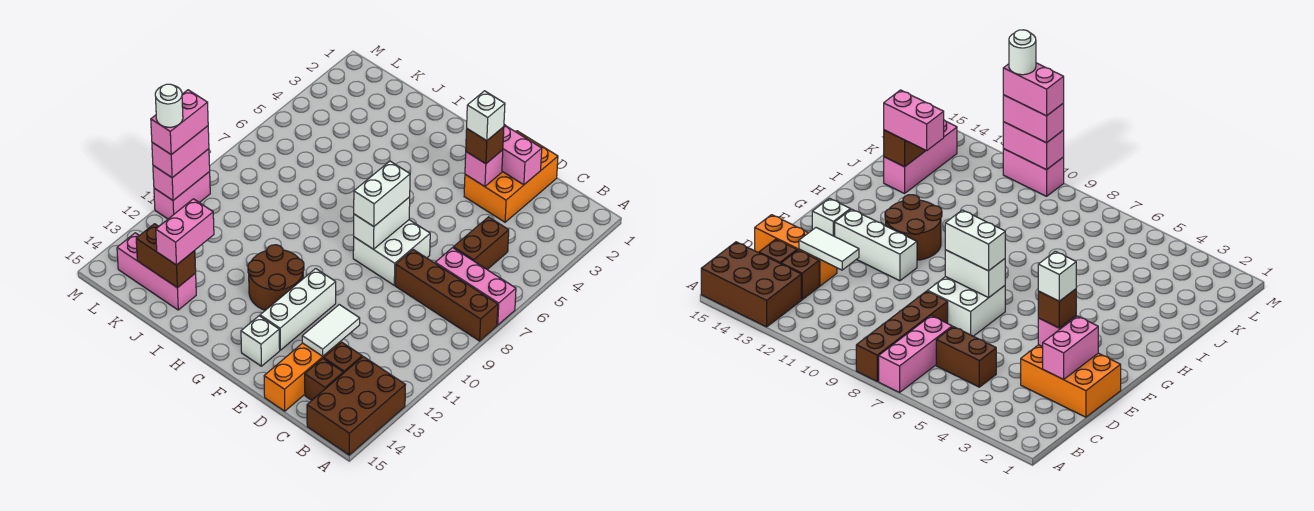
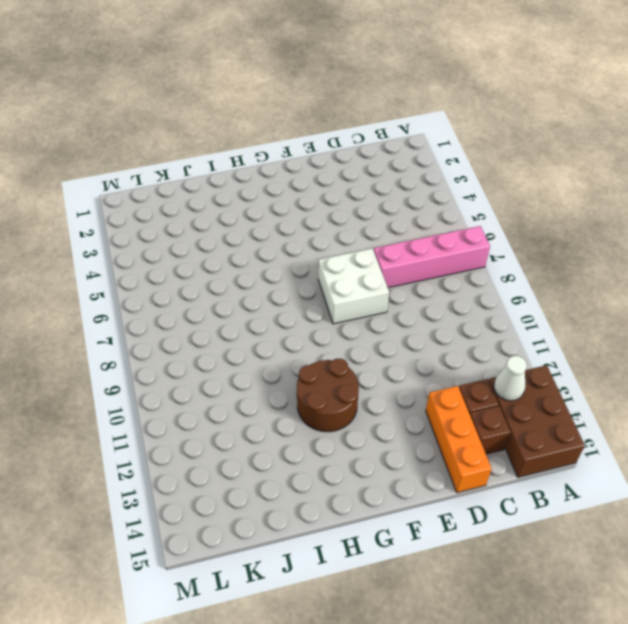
pink 1x4 brick [374,226,490,288] -> pink 1x3 brick [435,248,516,325]
white 1x1 cone [494,356,527,401] -> none
none -> brown 1x4 brick [395,249,498,341]
none -> brown 1x2 brick [453,217,509,269]
none -> orange 2x3 brick [464,131,558,222]

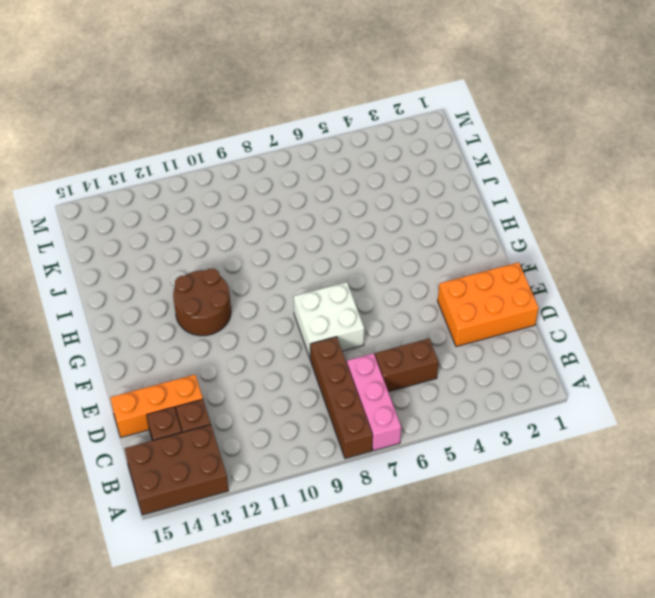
none -> white 1x3 brick [260,269,336,350]
none -> white 1x1 brick [241,316,280,366]
none -> pink 1x3 brick [117,233,196,310]

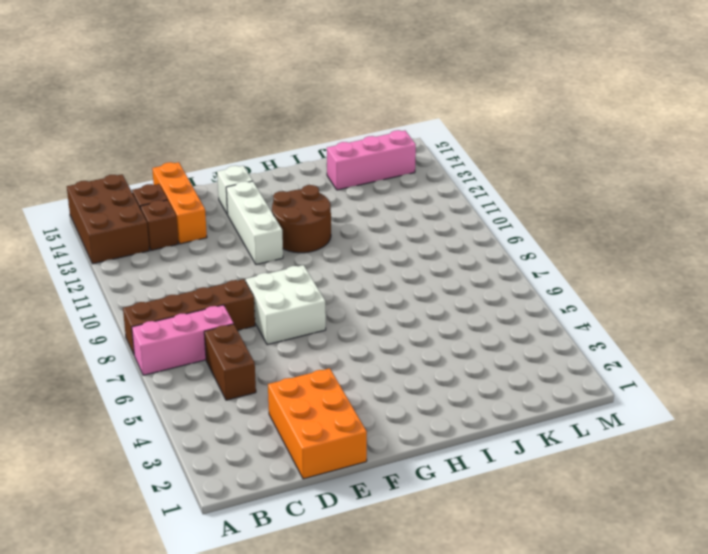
none -> pink 1x2 brick [154,172,210,219]
none -> pink 1x2 brick [502,125,542,185]
none -> white 1x2 tile [302,305,360,356]

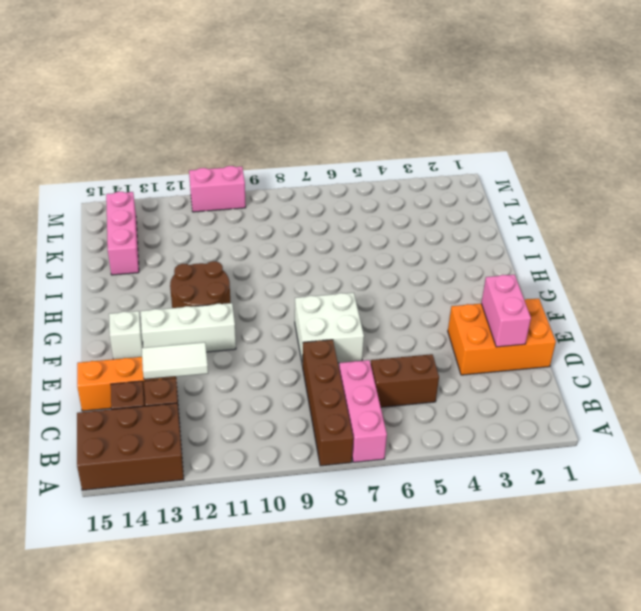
none -> pink 1x1 brick [465,150,503,186]
none -> white 1x2 brick [354,197,410,249]
none -> brown 1x2 brick [136,224,196,288]

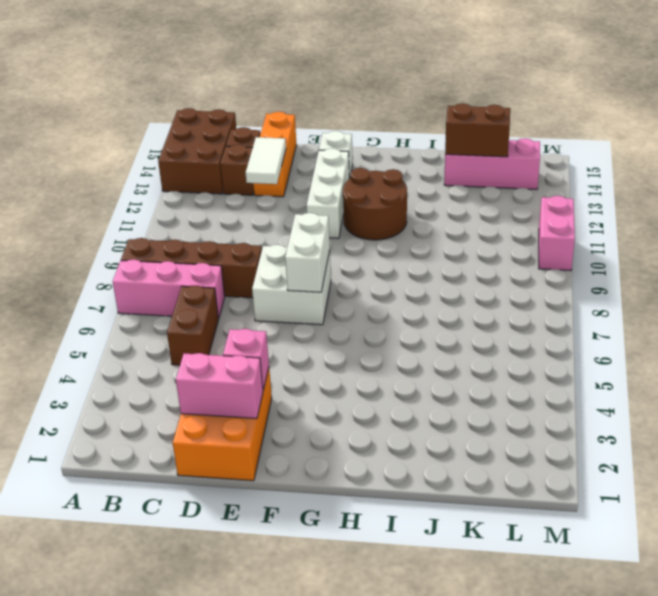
none -> pink 1x2 brick [153,149,210,200]
none -> brown 1x1 brick [466,127,504,164]
none -> white 1x2 brick [354,161,410,227]

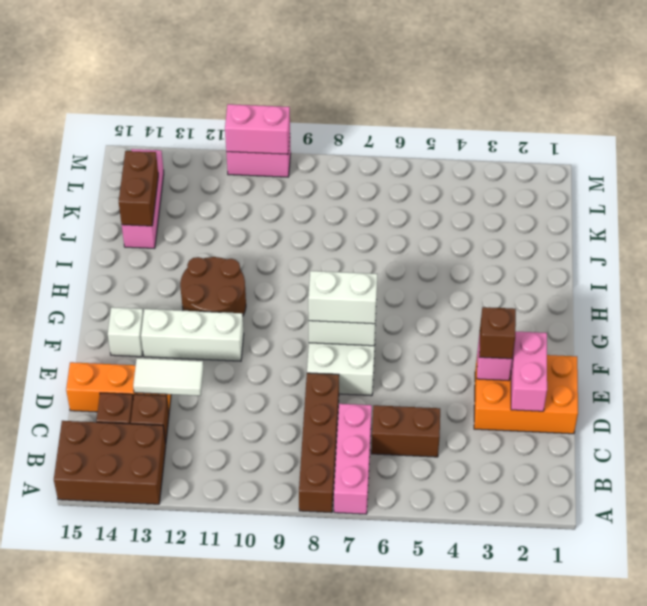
none -> pink 1x2 brick [156,199,214,265]
none -> pink 1x2 brick [152,126,209,178]
none -> white 1x1 brick [467,91,505,141]

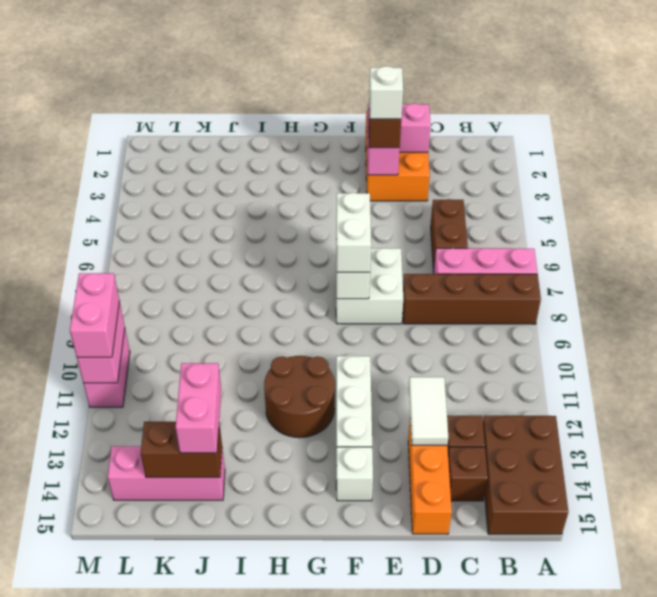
none -> pink 1x2 brick [151,90,208,155]
none -> white 1x1 round brick [155,84,183,127]

